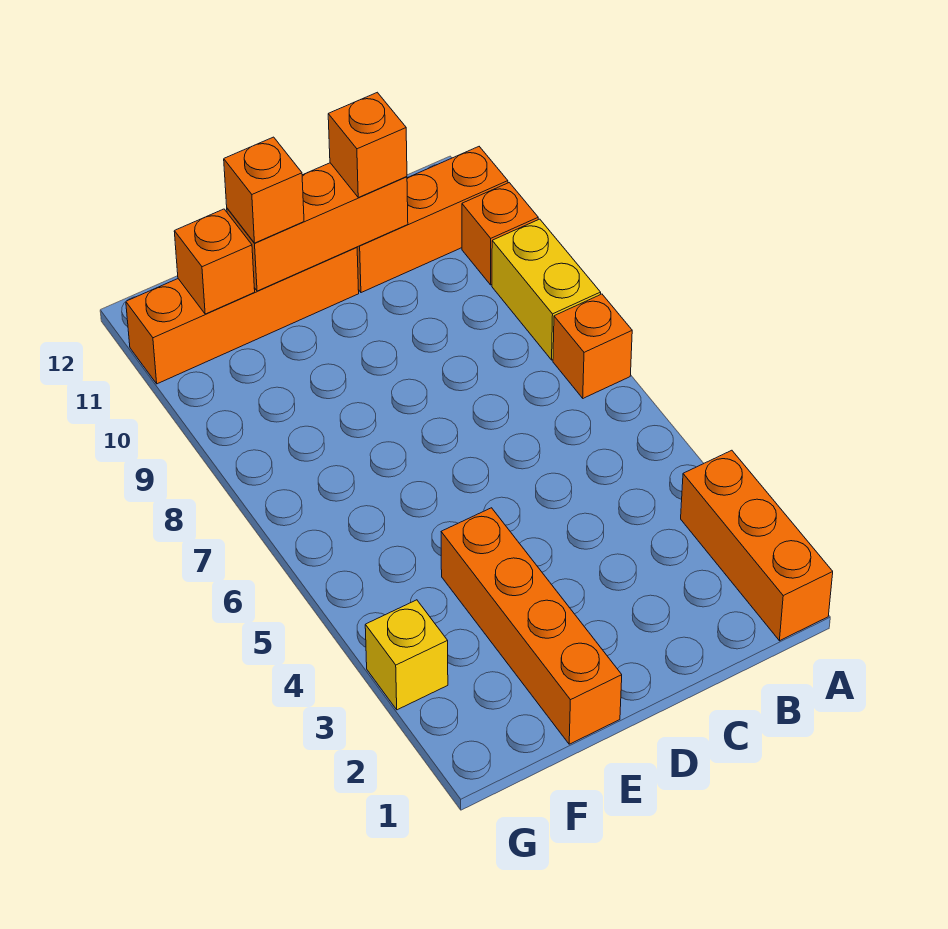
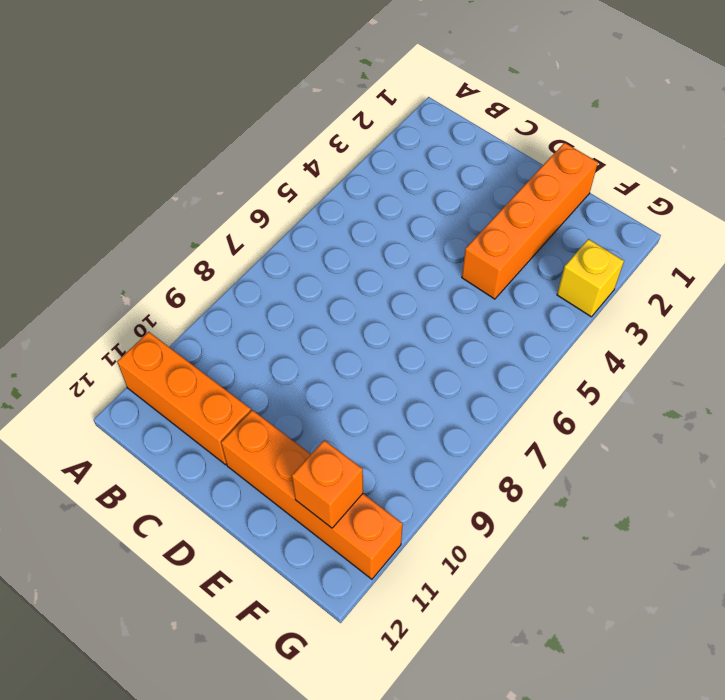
none -> orange 1x3 brick [681,450,833,641]
none -> orange 1x1 brick [553,294,632,398]
none -> yellow 1x2 brick [492,219,601,360]

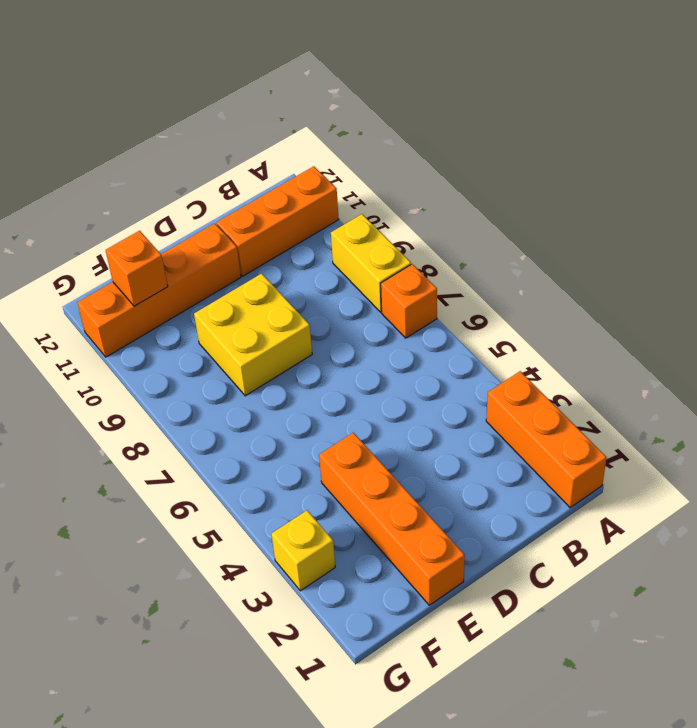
yellow 2x2 brick [194,274,312,396] -> none
none -> orange 1x1 brick [462,183,538,285]
none -> orange 1x3 brick [227,163,408,291]
none -> orange 1x1 brick [328,92,407,198]

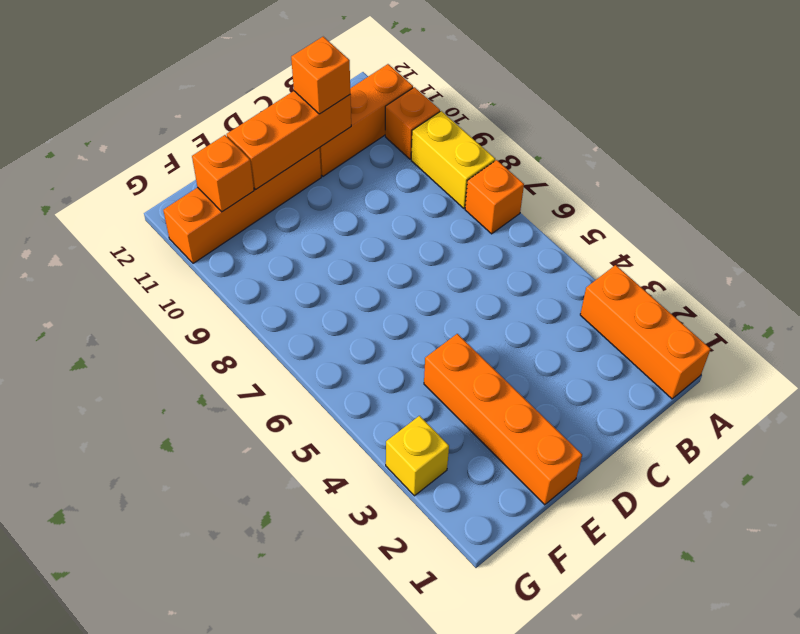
none -> orange 1x1 brick [224,137,304,243]

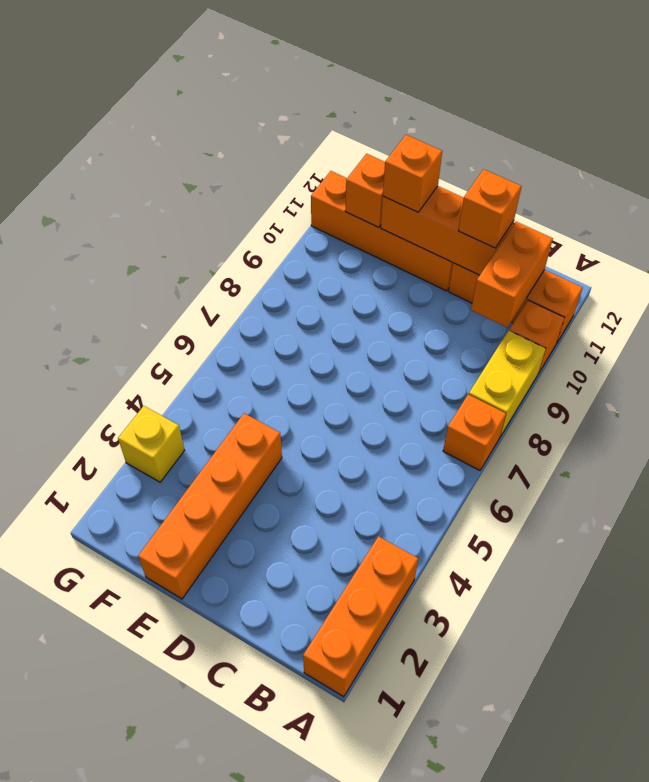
orange 1x2 brick [471,222,553,328] -> none

